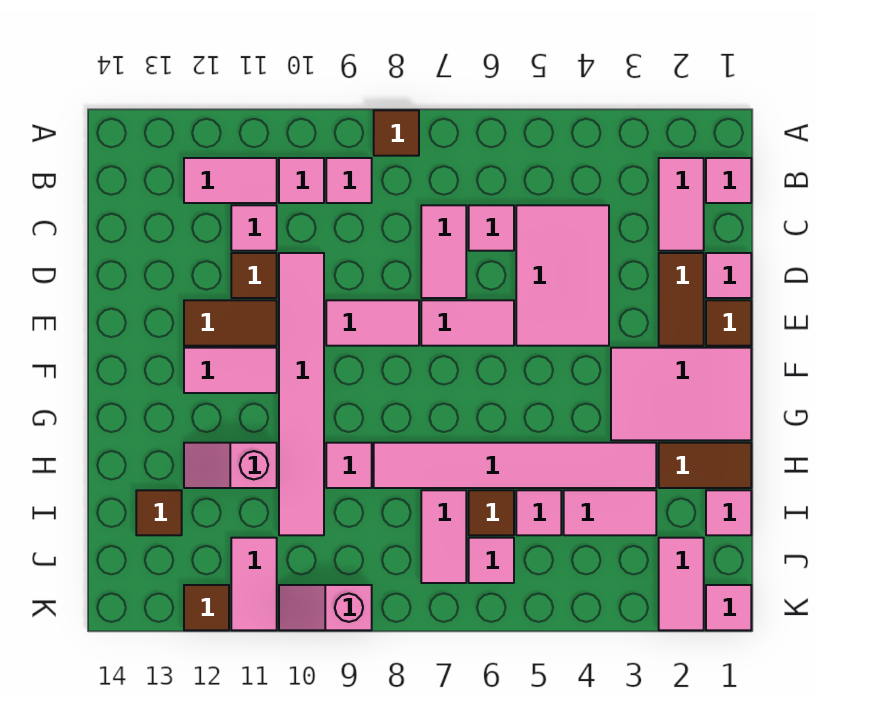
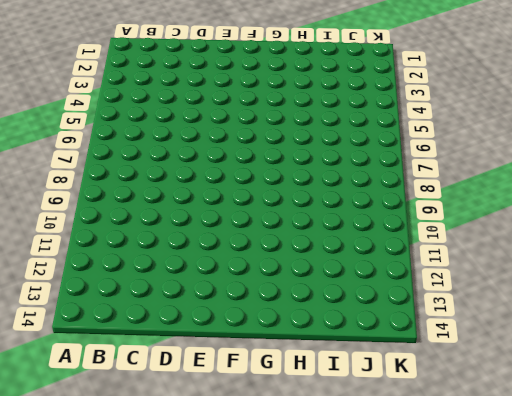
none -> brown 1x1 tile [374,110,419,156]
none -> pink 1x1 tile [706,158,751,203]
none -> pink 1x2 tile [659,158,704,251]
none -> pink 1x1 tile [326,158,372,203]

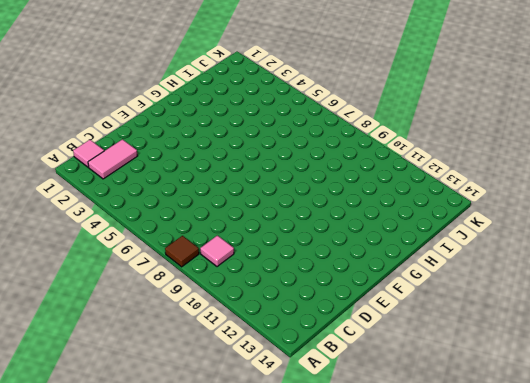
none -> pink 1x1 tile [279,158,324,203]
none -> pink 1x2 tile [184,158,277,203]
none -> pink 2x3 tile [516,205,609,346]
none -> pink 1x1 tile [469,205,514,251]

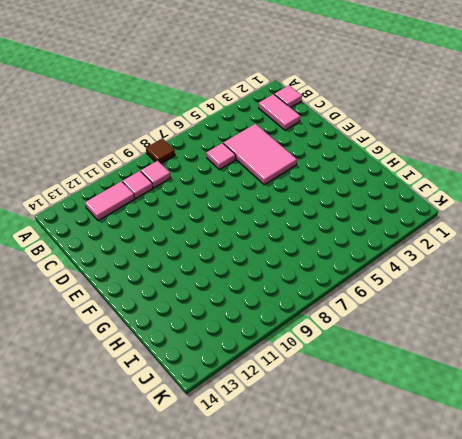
none -> pink 1x2 tile [421,205,466,298]
none -> pink 1x1 tile [231,205,277,251]
none -> pink 1x1 tile [706,253,751,298]
none -> brown 1x2 tile [659,253,704,346]

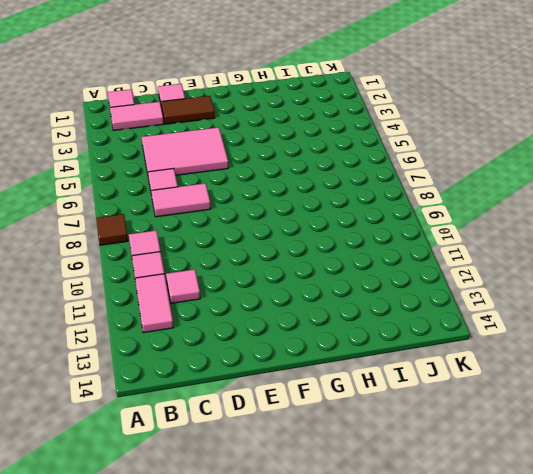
none -> pink 1x6 tile [279,253,324,535]
none -> brown 1x1 tile [231,253,277,298]
none -> brown 1x1 tile [706,300,751,346]
none -> pink 1x2 tile [421,300,514,346]

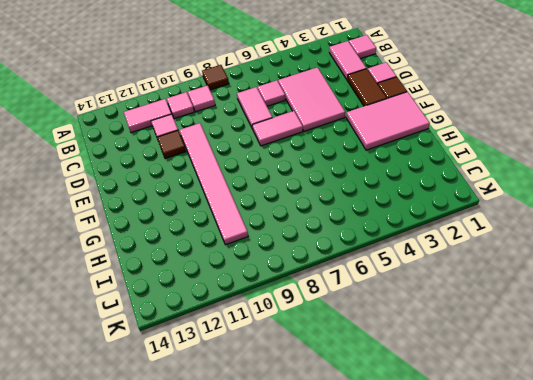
none -> pink 1x2 tile [326,300,419,346]
none -> brown 1x2 tile [184,300,277,346]
none -> pink 1x2 tile [184,348,277,393]
none -> brown 1x2 tile [659,443,751,488]

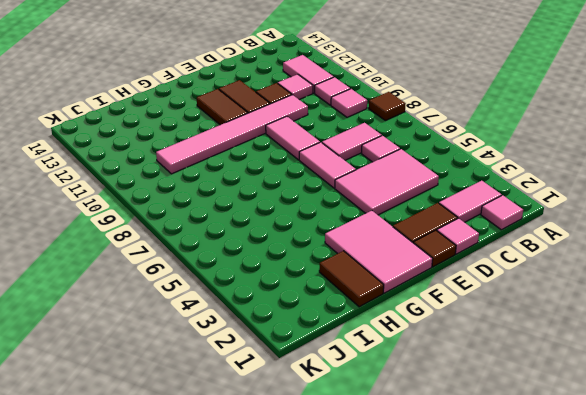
brown 1x2 tile [197,89,248,125] -> pink 1x2 tile [184,348,277,393]
none -> pink 1x6 tile [374,443,656,488]
none -> pink 1x1 tile [326,443,372,488]
none -> pink 1x2 slope [184,443,277,488]
none -> pink 1x1 tile [706,490,751,535]

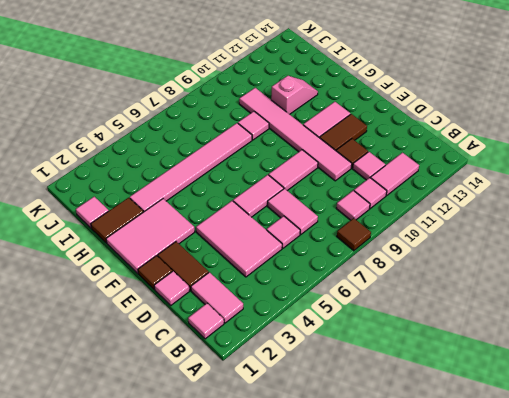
none -> pink 1x2 tile [564,490,656,535]
none -> pink 1x1 tile [516,490,561,535]
none -> brown 1x1 tile [469,490,514,535]
none -> pink 1x2 tile [421,490,466,583]

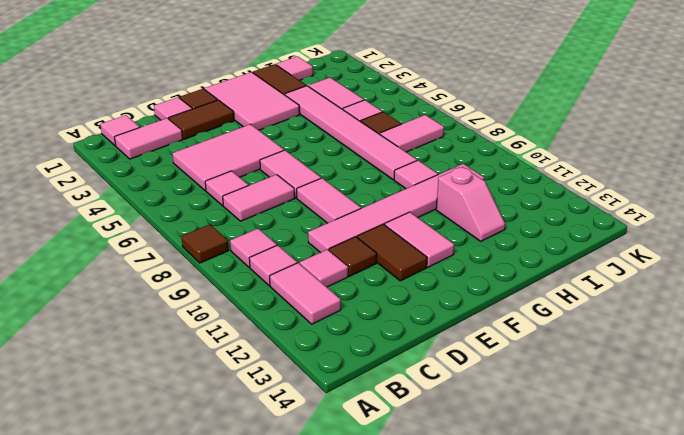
none -> brown 1x1 tile [136,490,182,535]
none -> pink 1x2 tile [659,538,704,630]
none -> pink 1x1 tile [469,538,514,583]
none -> pink 1x2 tile [231,538,277,630]

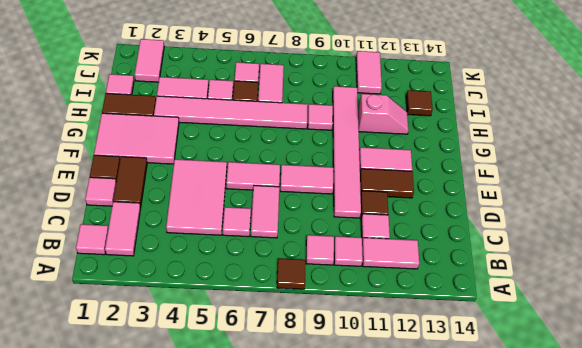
none -> pink 1x1 tile [706,585,751,630]
none -> pink 1x2 slope [279,585,372,630]
none -> brown 1x1 tile [184,585,229,630]

